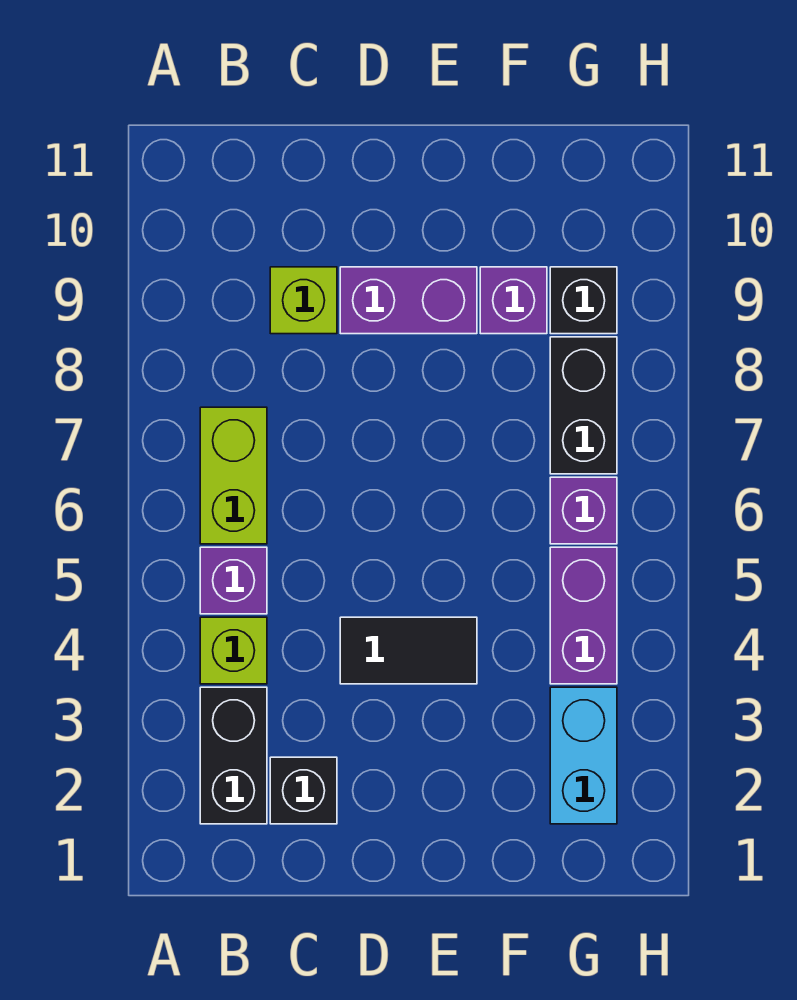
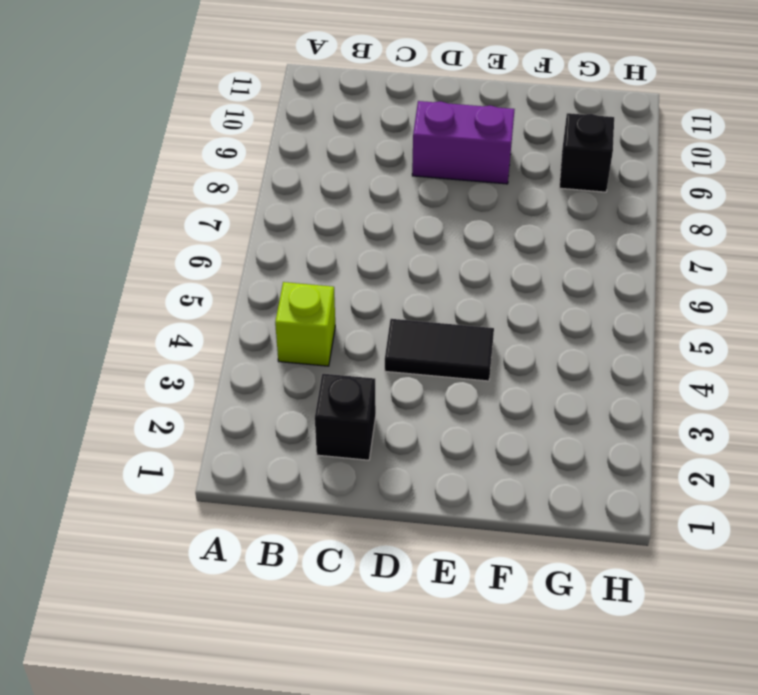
none -> black 1x2 brick [200,687,267,824]
none -> purple 1x1 brick [200,547,267,614]
none -> lime 1x2 brick [200,407,267,544]

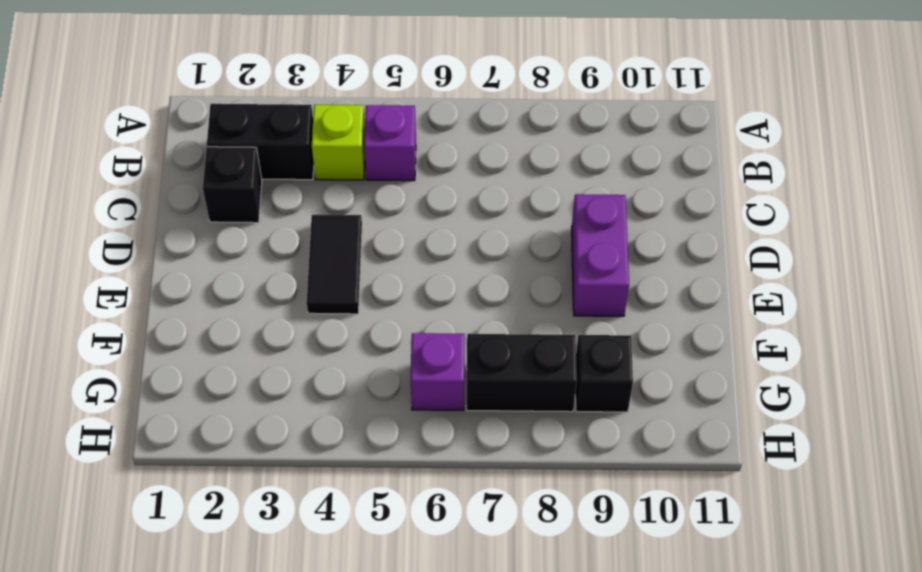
none -> lime 1x2 brick [200,407,267,544]
none -> lime 1x1 brick [270,267,337,334]
none -> purple 1x1 brick [480,267,547,334]

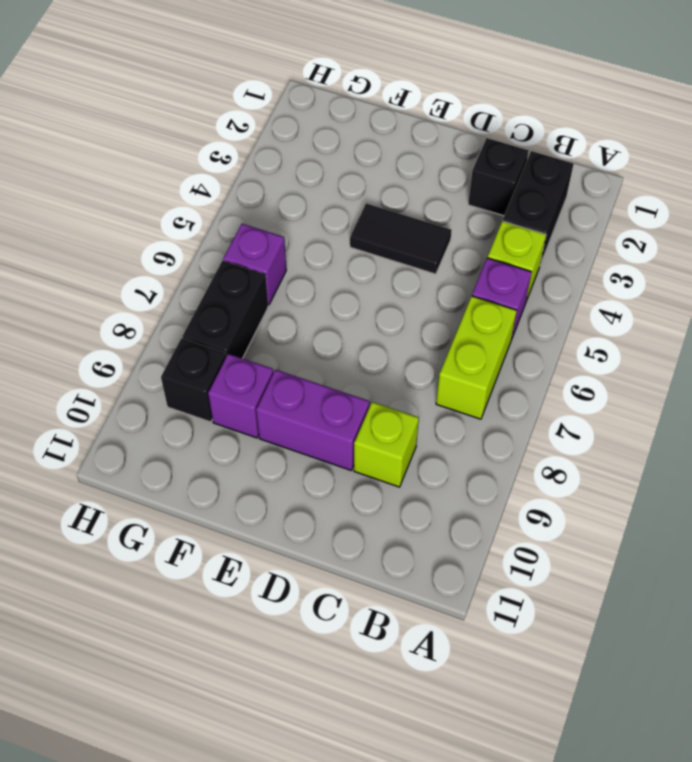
none -> cyan 1x2 brick [550,687,617,824]
none -> purple 1x2 brick [550,547,617,684]

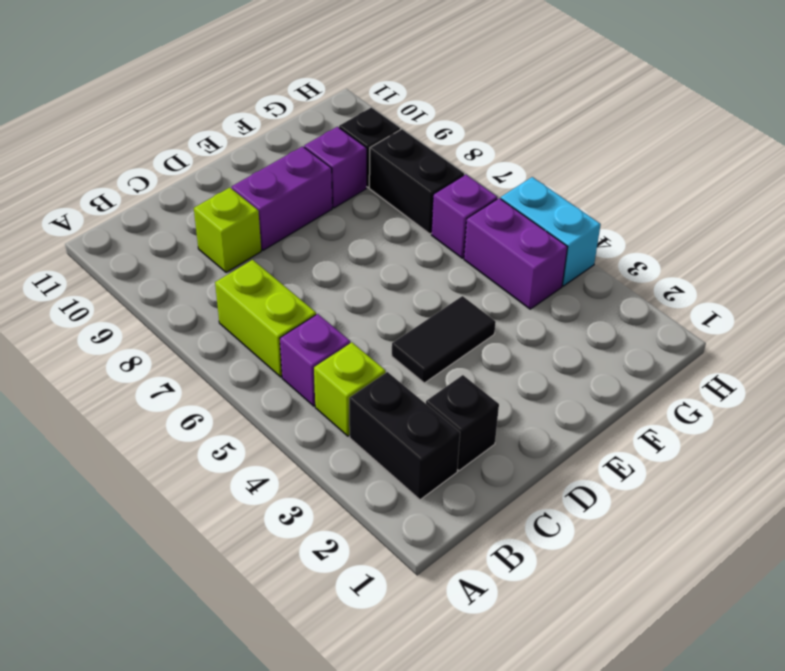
cyan 1x2 brick [501,177,601,286] -> cyan 1x2 brick moved to [550,687,617,824]

